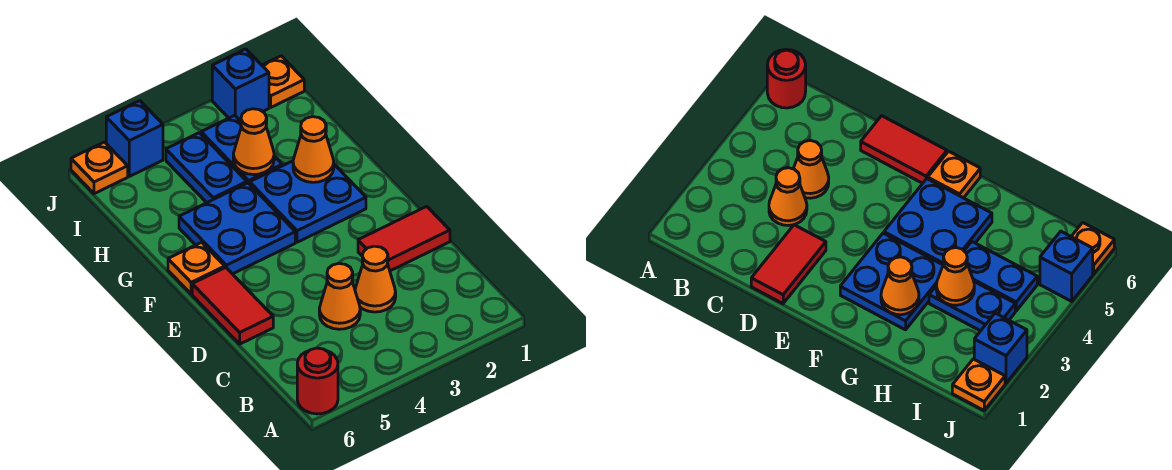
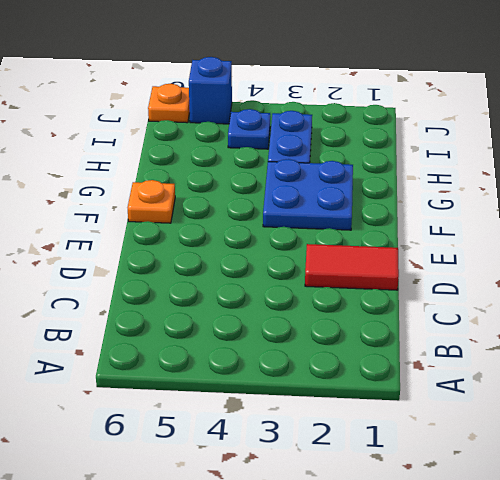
blue 1x1 plate [228,109,270,149] -> blue 1x2 plate [166,133,247,203]
none -> red 1x1 round brick [297,348,338,414]
none -> orange 1x1 cone [355,246,396,312]
none -> orange 1x1 cone [319,264,360,329]

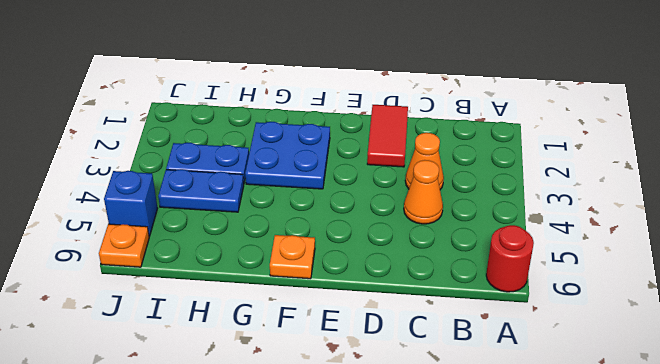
none -> red 1x2 tile [192,267,273,344]
none -> blue 2x2 plate [179,183,295,274]
none -> orange 1x1 plate [262,56,304,107]

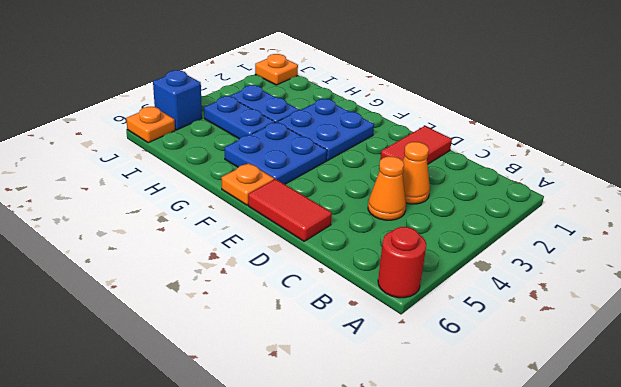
none -> blue 1x1 brick [212,49,269,121]
none -> orange 1x1 cone [293,117,334,182]
none -> orange 1x1 cone [233,109,274,175]

